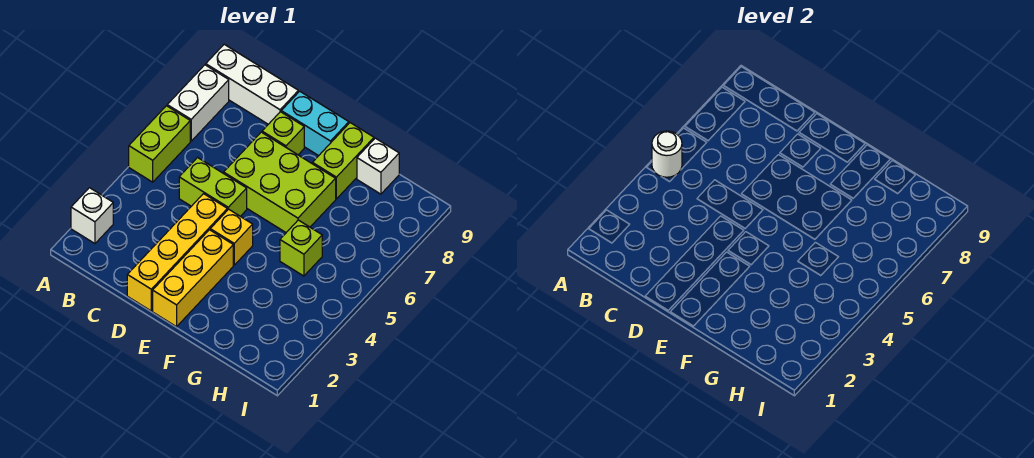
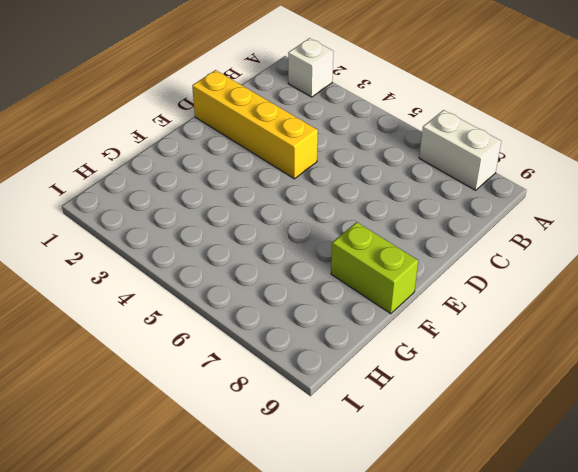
none -> lime 1x2 brick [129,106,190,182]
none -> white 1x3 brick [206,44,298,124]
none -> lime 1x2 brick [179,158,247,216]

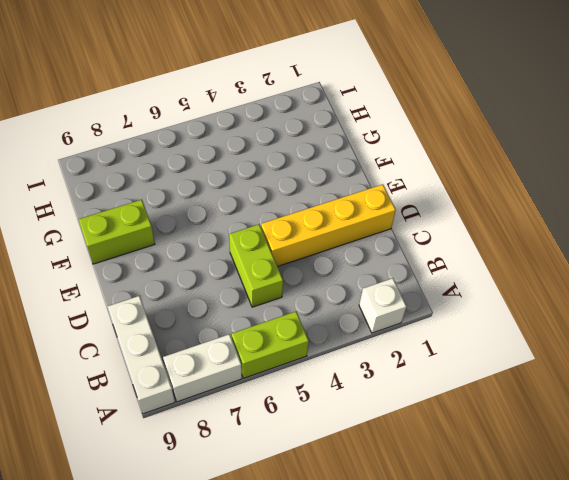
none -> lime 2x3 brick [224,132,336,232]
none -> lime 1x1 brick [262,112,304,155]
none -> cyan 1x2 brick [281,91,349,156]

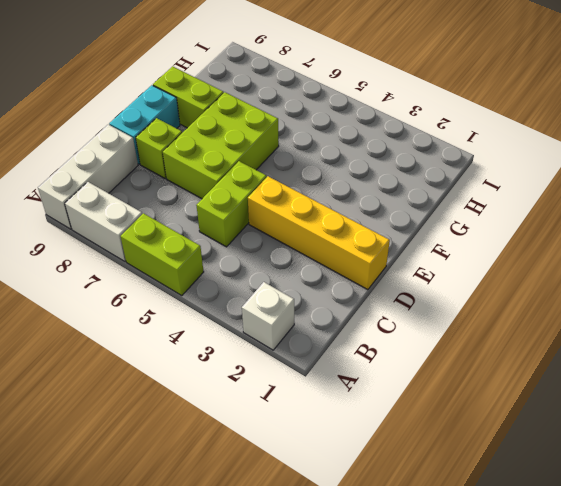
none -> yellow 1x3 brick [153,230,233,327]
none -> yellow 1x1 brick [210,209,253,265]
none -> lime 1x1 brick [280,220,322,276]

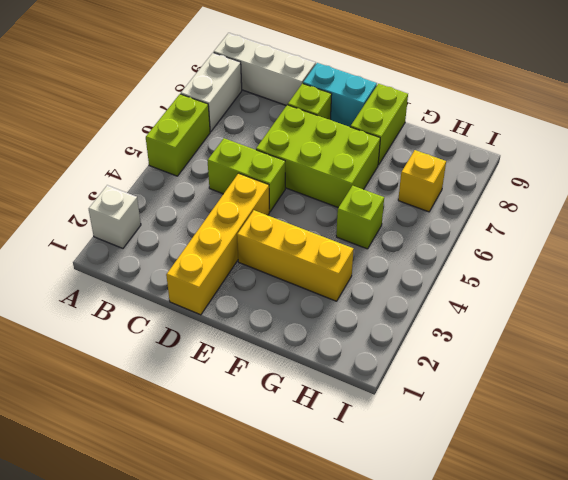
yellow 1x3 brick [237,210,354,301] -> yellow 1x3 brick turned to [153,230,233,327]
yellow 1x1 brick [398,150,446,212] -> yellow 1x1 brick moved to [210,209,253,265]
none -> white 1x1 brick [357,138,399,194]
none -> white 1x1 round brick [652,131,682,177]

